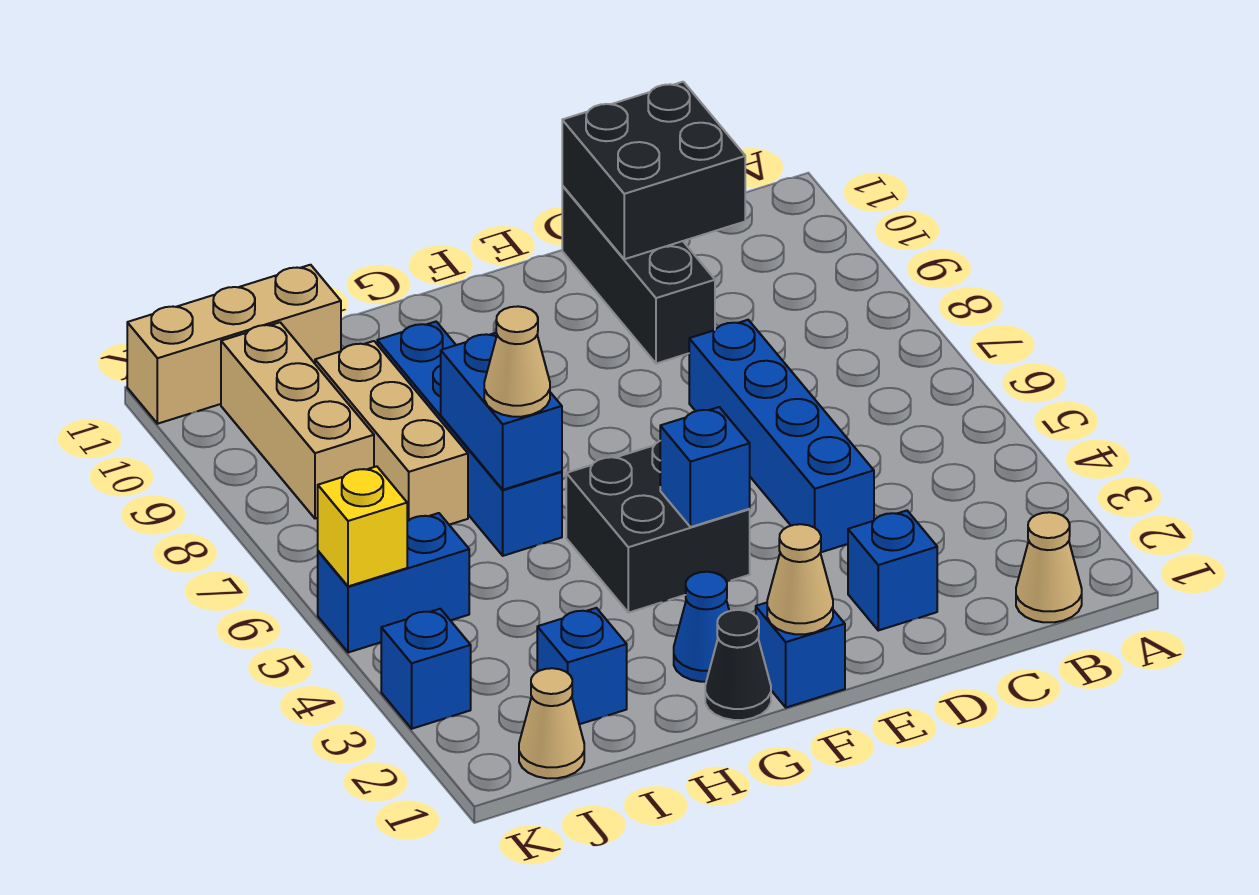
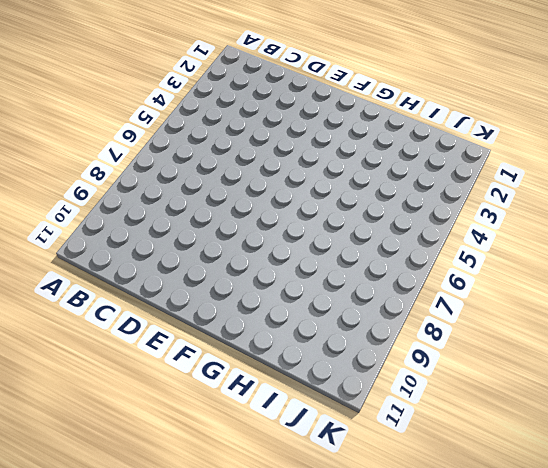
none -> tan 1x1 cone [1016,512,1082,622]
none -> blue 1x1 brick [848,511,937,630]
none -> blue 1x4 brick [689,320,874,552]

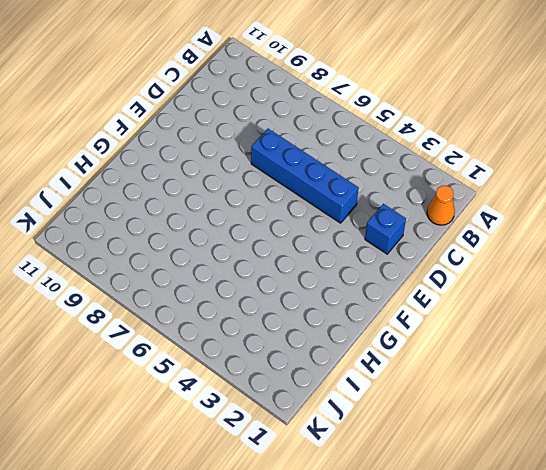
orange 1x1 cone [427,186,455,225] -> tan 1x1 cone [1016,512,1082,622]
none -> black 1x3 brick [562,186,715,364]
none -> blue 1x1 brick [756,603,845,708]
none -> black 2x2 brick [566,441,750,613]

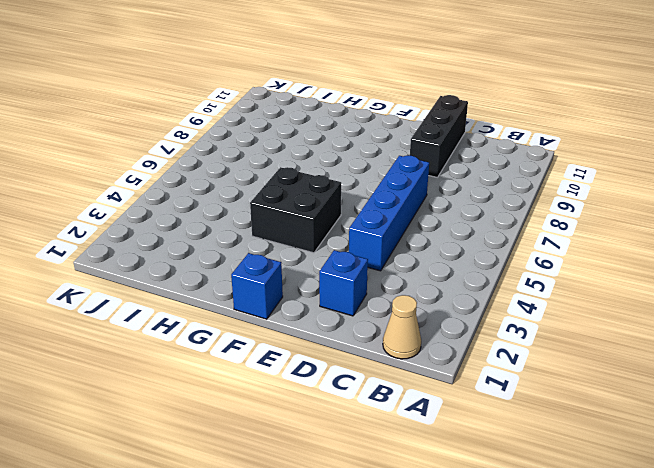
none -> black 1x1 cone [705,610,771,720]
none -> blue 1x1 cone [674,572,729,682]
none -> blue 1x4 brick [377,322,562,556]

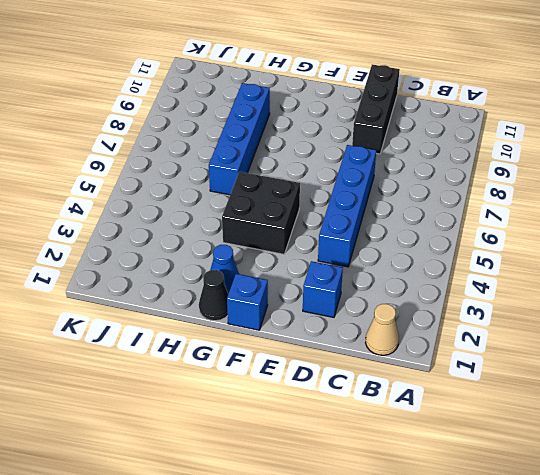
none -> blue 1x1 brick [537,608,627,724]
none -> tan 1x3 brick [315,341,468,525]
none -> tan 1x3 brick [127,265,341,424]

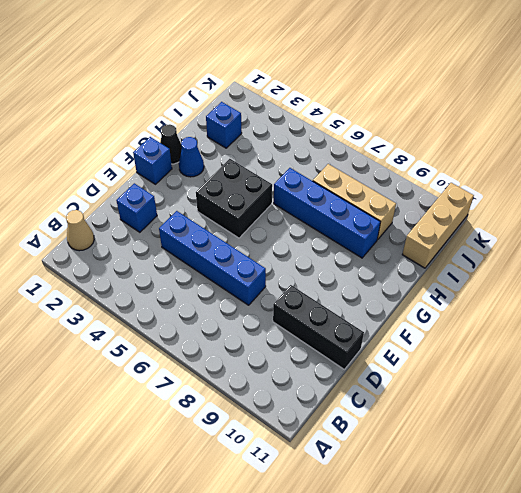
none -> tan 1x1 cone [519,668,584,778]
none -> blue 1x2 brick [318,513,469,653]
none -> tan 1x3 brick [221,322,374,519]

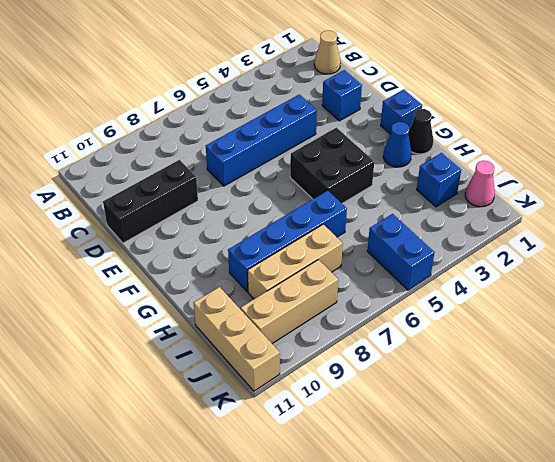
pink 1x1 cone [465,161,495,207] -> tan 1x1 cone [519,668,584,778]
none -> blue 1x1 brick [381,609,471,729]
none -> black 2x2 brick [562,82,745,259]
none -> tan 1x1 cone [767,524,833,634]

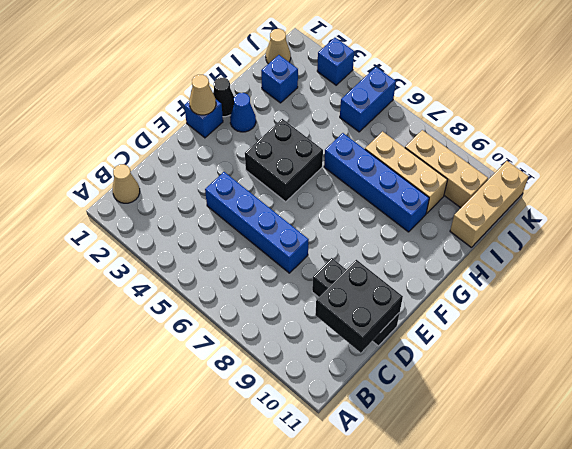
none -> blue 1x1 brick [848,511,937,630]
none -> blue 1x1 brick [660,407,750,527]
none -> blue 1x2 brick [441,333,562,490]

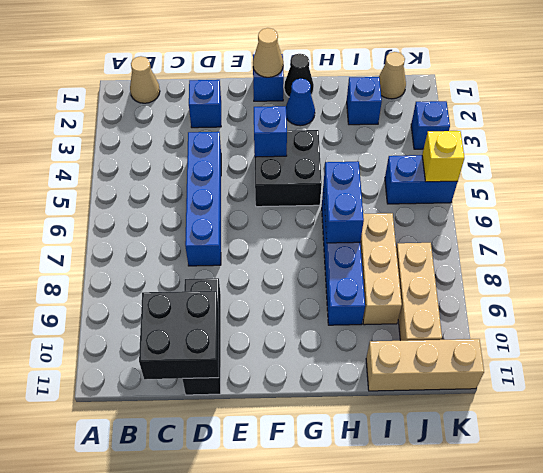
none -> tan 1x1 cone [484,306,550,417]

